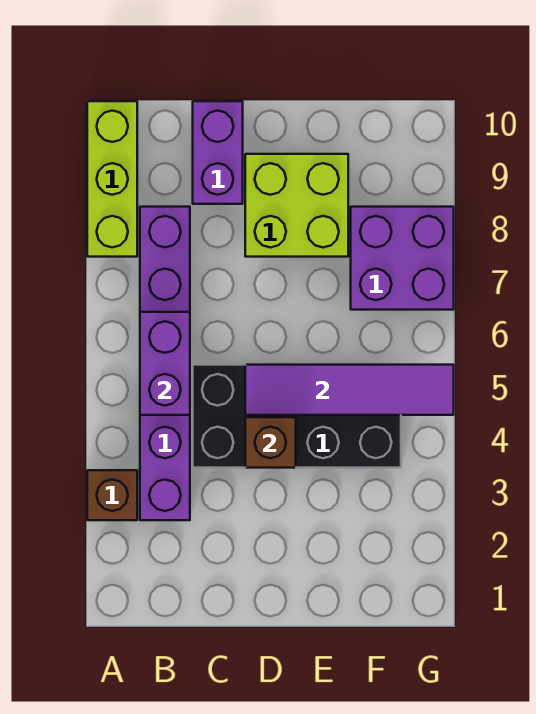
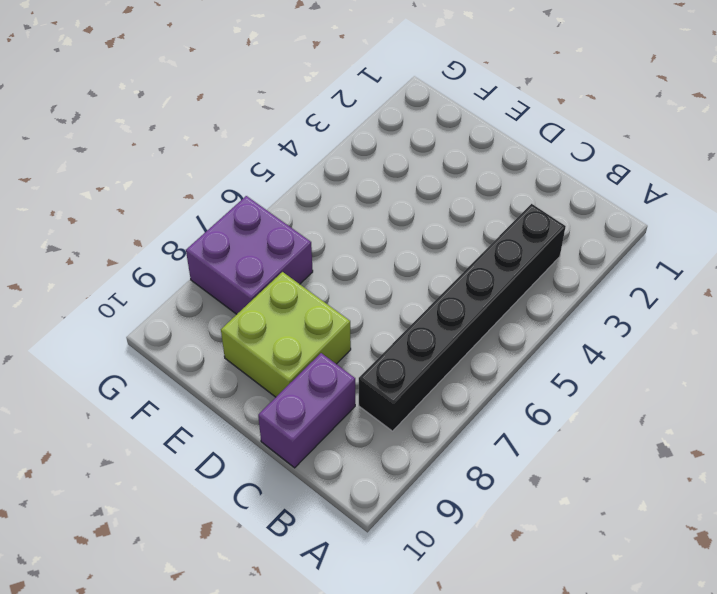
black 1x6 brick [359,204,566,431] -> purple 1x6 brick [140,207,190,520]
none -> brown 1x1 brick [87,470,137,520]
none -> lime 1x3 brick [87,101,137,257]

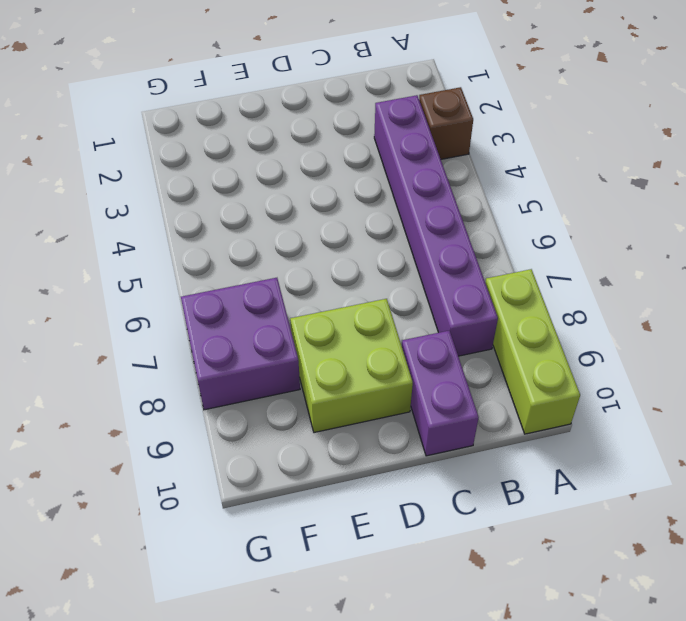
none -> black 2x4 brick [193,365,401,468]
none -> purple 1x2 brick [140,312,190,415]

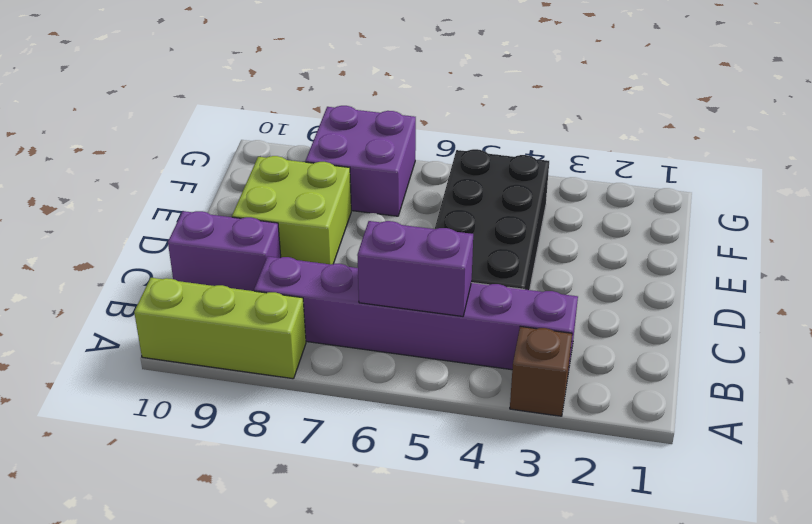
none -> brown 1x1 brick [245,417,296,468]
none -> purple 1x4 tile [245,365,454,415]

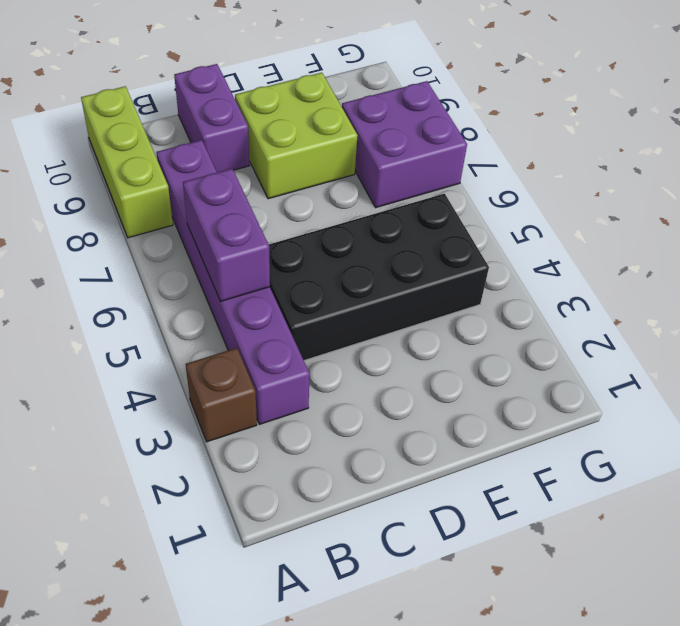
none -> brown 1x1 brick [245,417,296,468]
none -> purple 1x4 tile [245,365,454,415]

